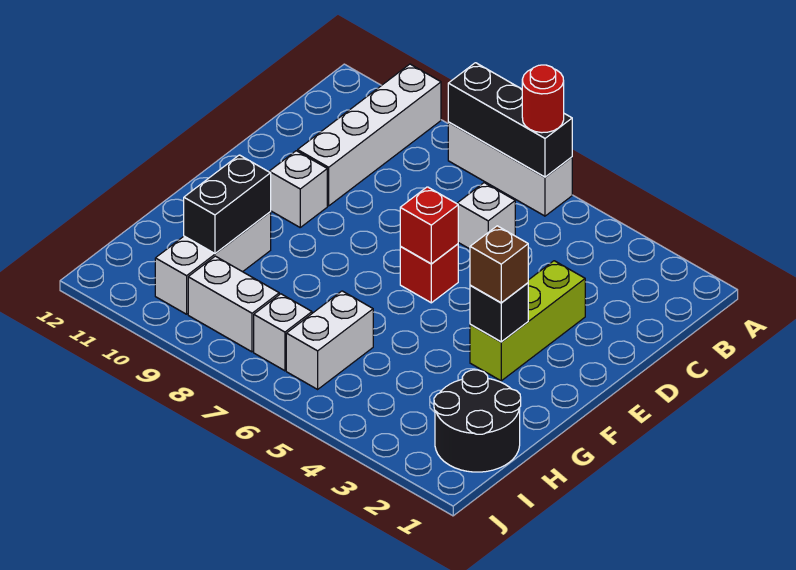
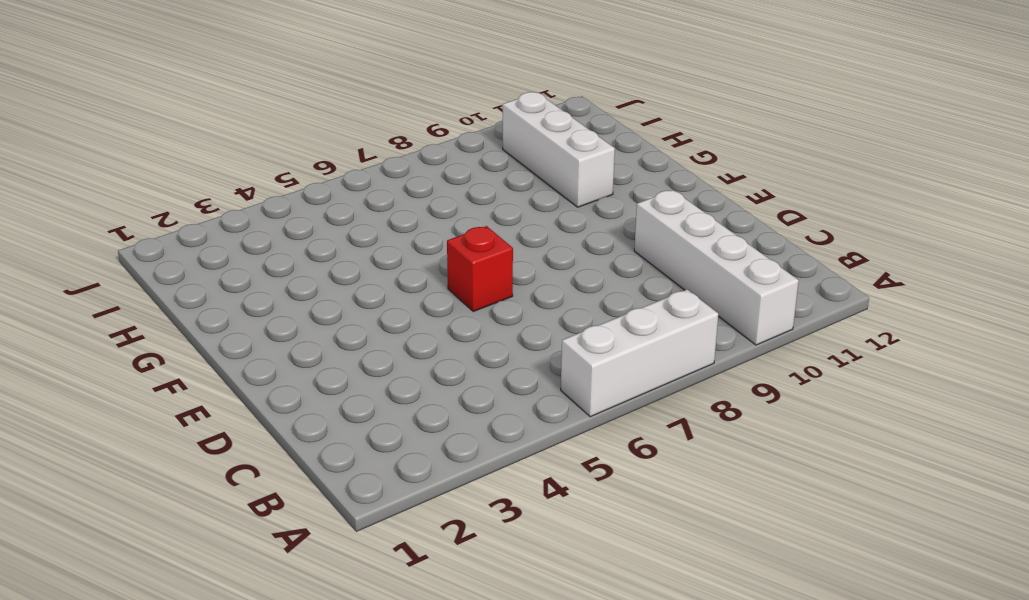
none -> white 1x1 brick [457,183,515,249]
none -> lime 1x3 brick [470,261,585,381]
none -> white 1x1 brick [269,151,327,227]

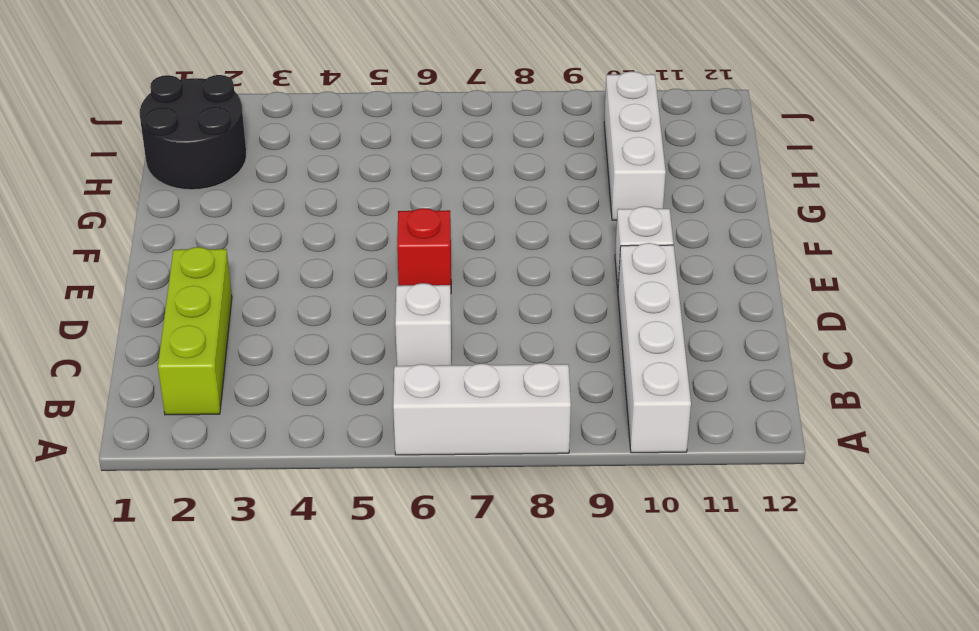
lime 1x3 brick [158,247,232,415] -> lime 1x3 brick moved to [470,261,585,381]
none -> white 1x2 brick [286,291,373,389]
none -> white 1x1 brick [254,294,312,371]
none -> white 1x2 brick [188,256,279,352]

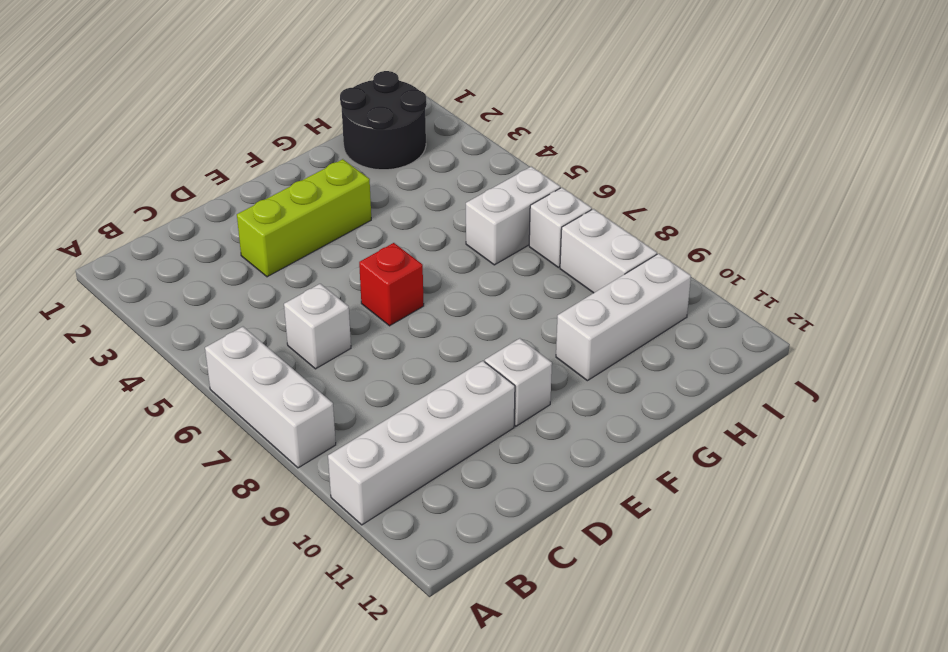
none -> black 1x3 brick [448,63,572,177]
none -> red 1x1 brick [400,187,458,264]
none -> black 1x1 brick [470,283,528,342]

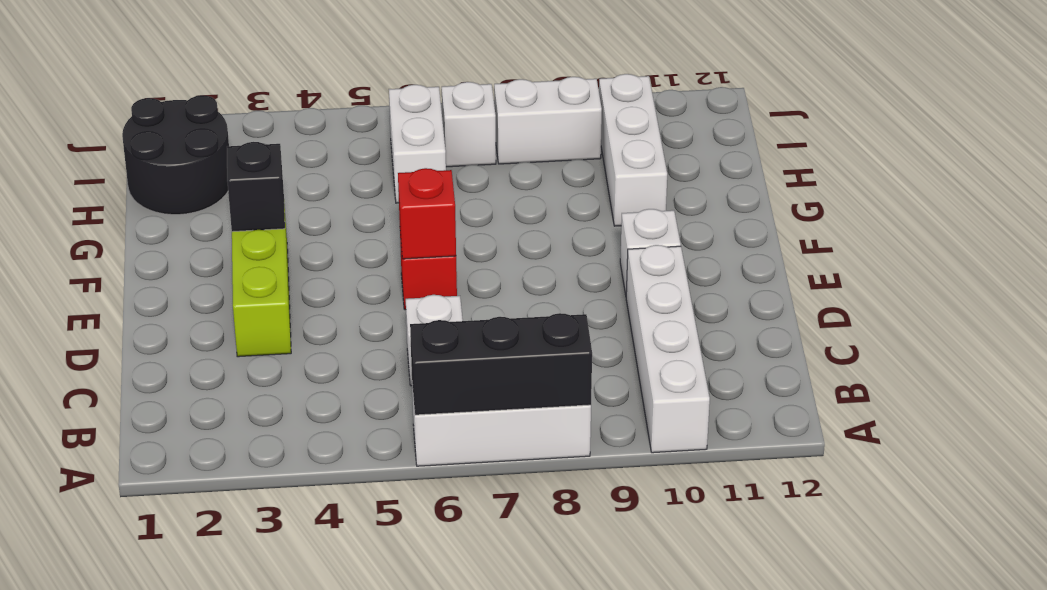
none -> black 1x2 brick [184,155,271,253]
none -> red 1x1 round brick [522,65,564,133]
none -> brown 1x1 brick [470,226,528,303]

